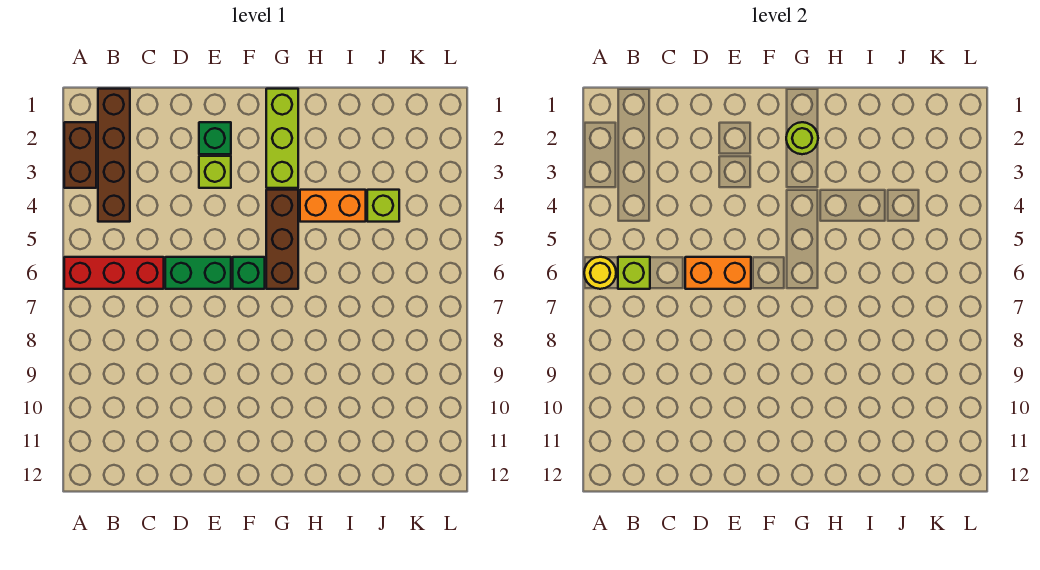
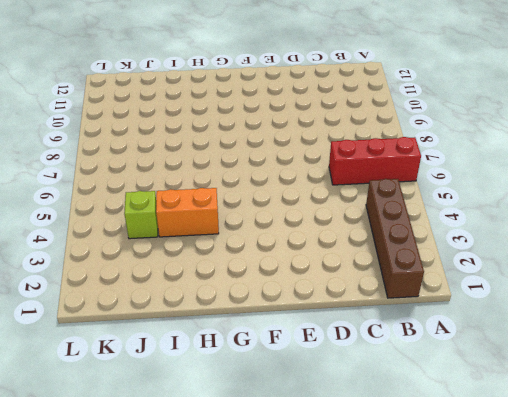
none -> brown 1x2 brick [64,122,96,188]
none -> green 1x2 brick [165,257,231,289]
none -> green 1x1 brick [199,122,231,154]

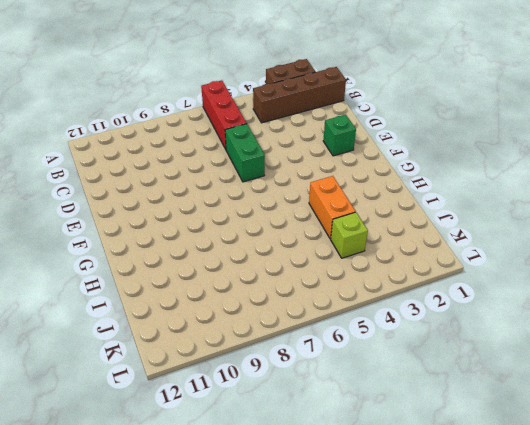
none -> lime 1x1 brick [199,156,231,188]
none -> green 1x1 brick [233,257,265,289]
none -> lime 1x3 brick [266,89,298,188]

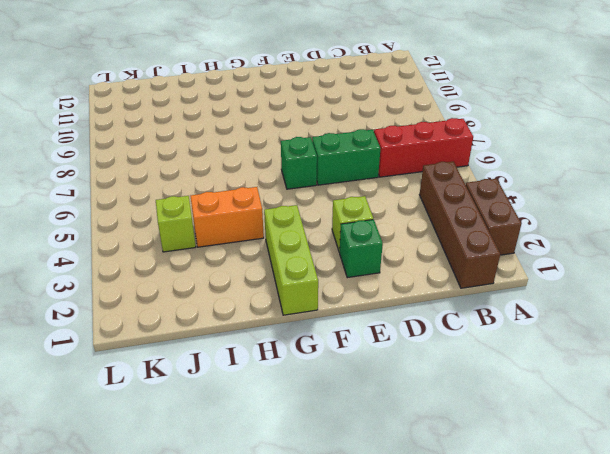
none -> brown 1x3 brick [266,190,298,289]
none -> yellow 1x1 round brick [584,257,616,289]
none -> lime 1x1 brick [618,257,650,289]

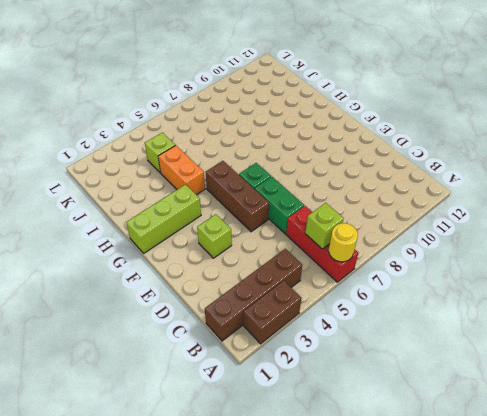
brown 1x3 brick [206,161,269,232] -> brown 1x3 brick turned to [266,190,298,289]
none -> green 1x1 brick [199,122,231,154]
none -> orange 1x2 brick [685,257,751,289]
none -> lime 1x1 round brick [786,122,818,154]

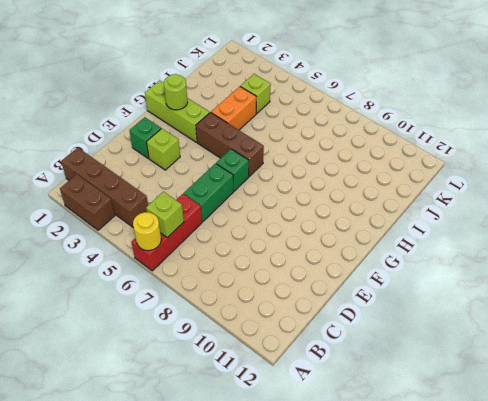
none -> orange 1x2 brick [685,257,751,289]

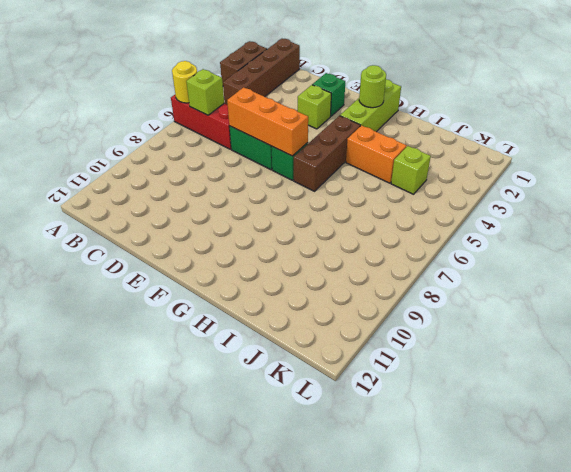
orange 1x3 brick [227,87,308,156] -> orange 1x2 brick [685,257,751,289]

